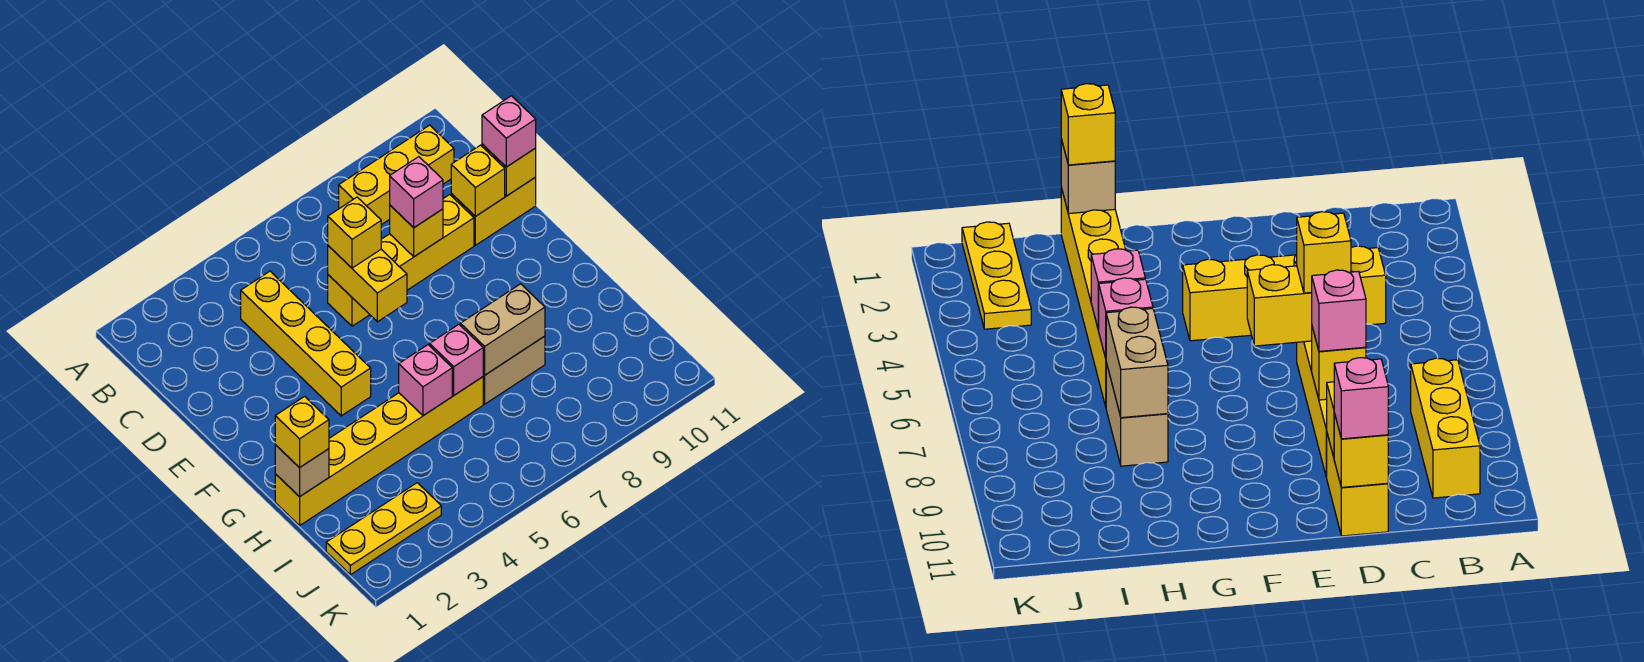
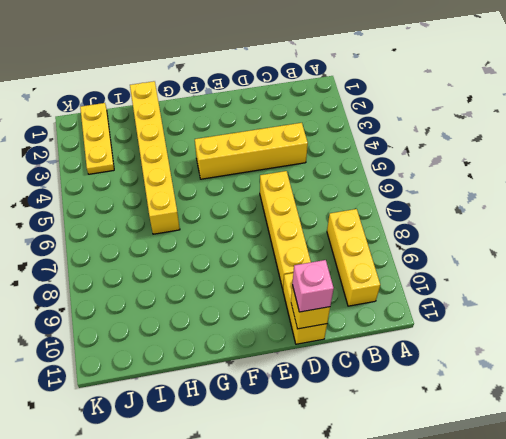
none -> tan 1x2 brick [483,336,545,404]
none -> yellow 1x2 brick [328,246,407,322]
none -> yellow 1x1 brick [390,205,443,257]

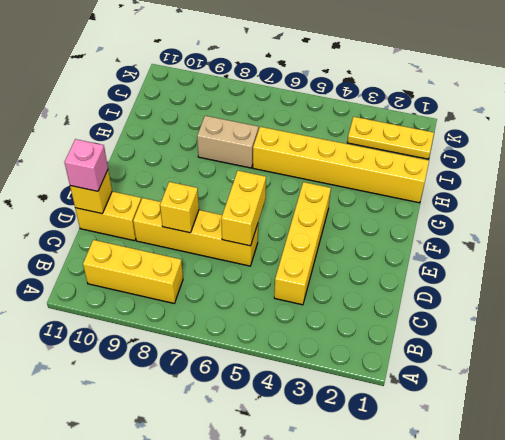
none -> yellow 1x1 brick [451,145,505,216]
none -> tan 1x1 brick [275,445,329,497]
none -> pink 1x1 brick [399,345,452,416]

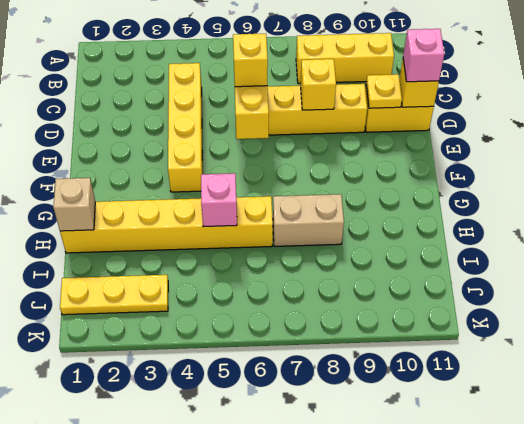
yellow 1x1 plate [366,74,402,108] -> yellow 1x1 brick [451,145,505,216]
none -> pink 1x1 brick [430,324,483,395]
none -> tan 1x2 brick [460,284,545,375]
none -> pink 1x1 brick [390,157,443,228]

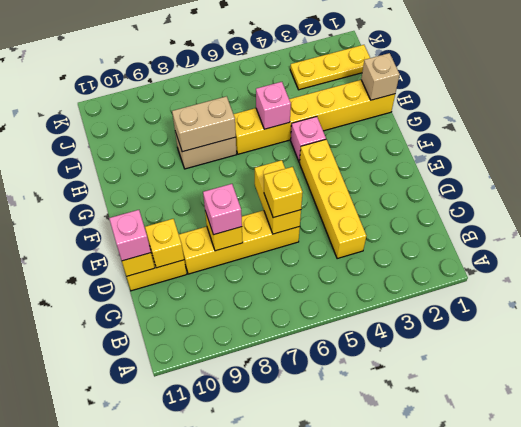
pink 1x1 brick [291,117,326,162] -> pink 1x1 brick moved to [430,324,483,395]
none -> yellow 1x3 brick [339,125,454,225]
none -> yellow 1x1 brick [275,396,329,468]

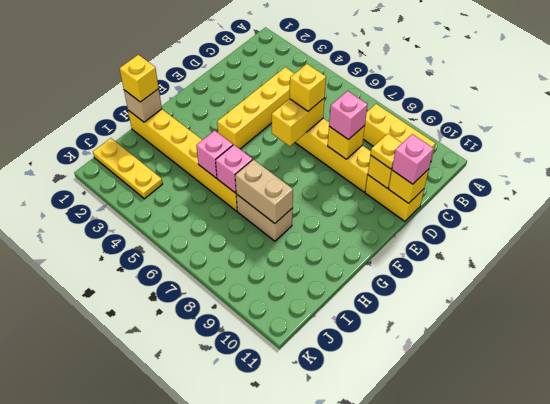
yellow 1x1 plate [371,134,402,169] -> none

